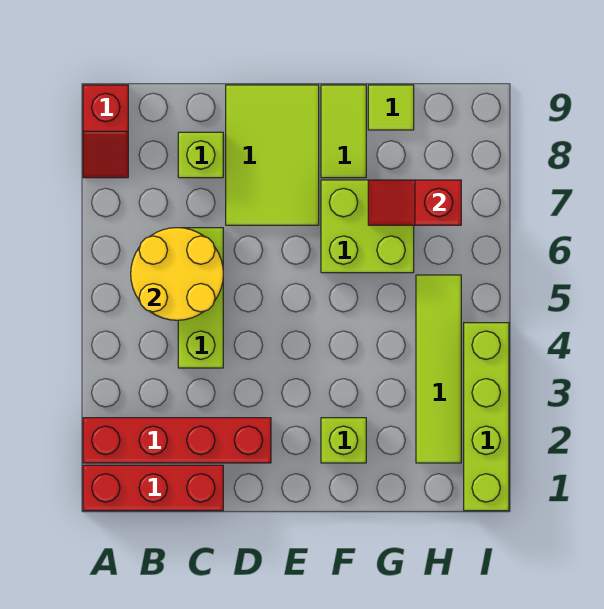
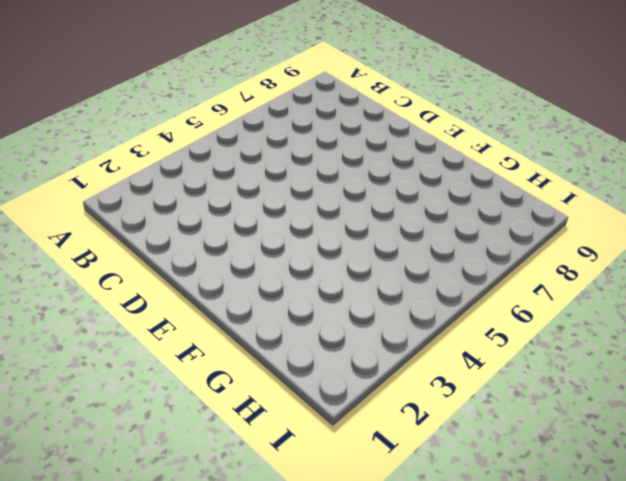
none -> red 1x3 brick [83,465,223,511]
none -> red 1x4 brick [83,418,271,463]
none -> red 1x2 slope [83,85,128,178]

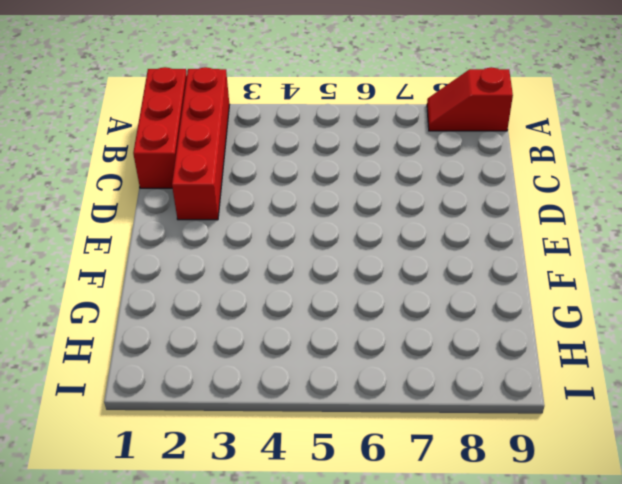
none -> lime 1x3 brick [178,228,223,368]
none -> lime 1x1 brick [178,132,223,178]
none -> lime 2x3 tile [226,85,319,225]

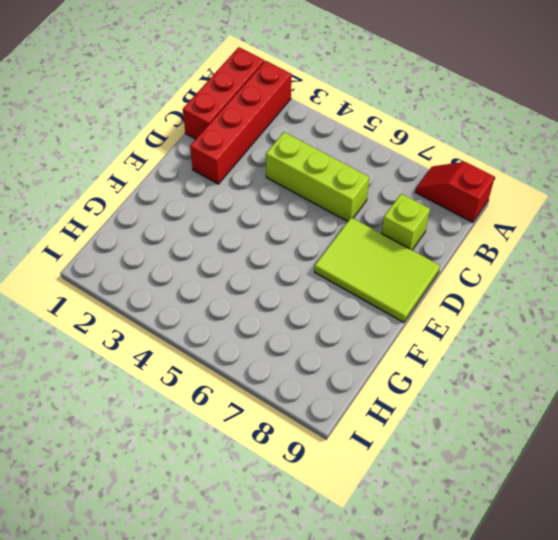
none -> lime 1x1 brick [321,418,366,463]
none -> lime 2x2 brick [321,180,414,273]
none -> lime 1x2 tile [321,85,366,178]

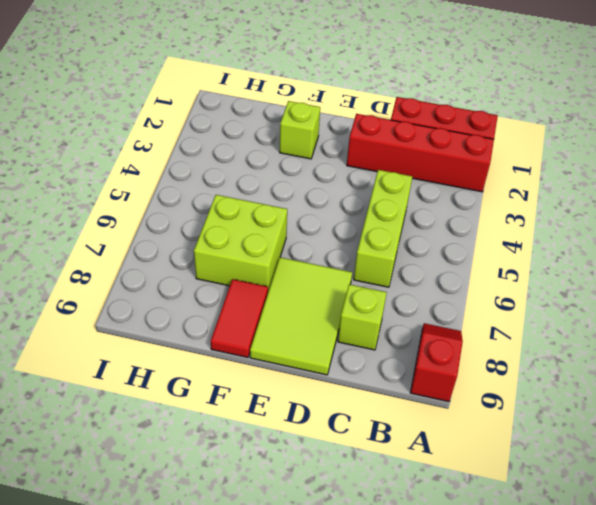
red 1x2 tile [211,279,268,358] -> lime 1x2 tile [321,85,366,178]
none -> lime 1x1 tile [368,85,414,130]
none -> lime 1x4 tile [416,275,461,463]
none -> lime 1x4 brick [464,323,509,511]

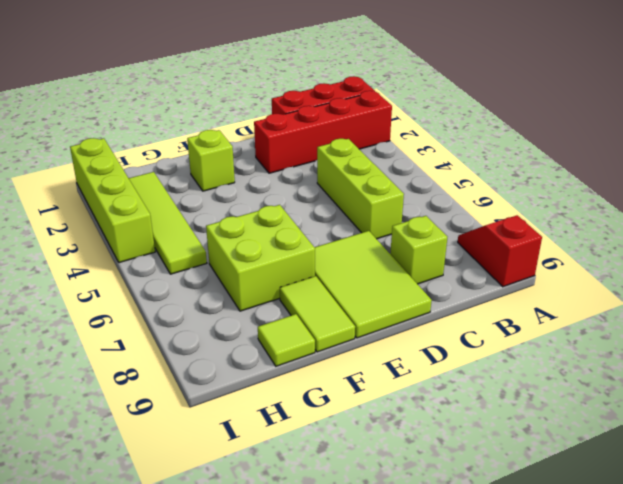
none -> yellow 2x2 round brick [131,228,223,320]
none -> red 1x2 slope [368,180,461,225]

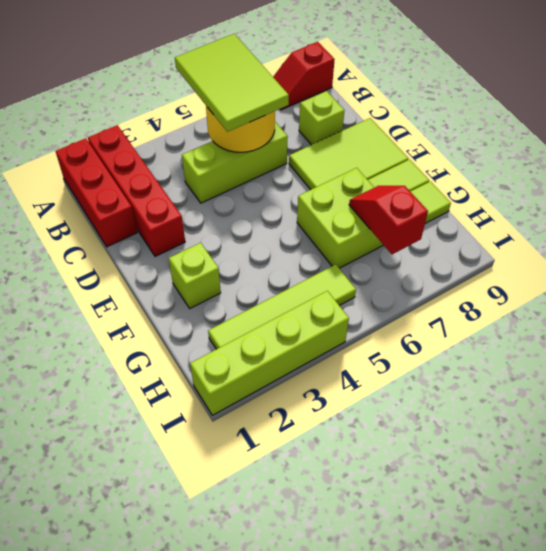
lime 2x3 tile [175,34,289,132] -> none

